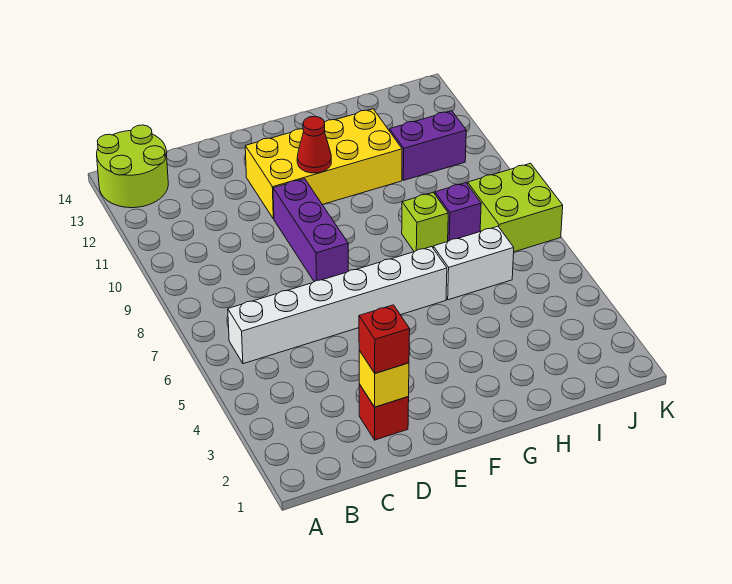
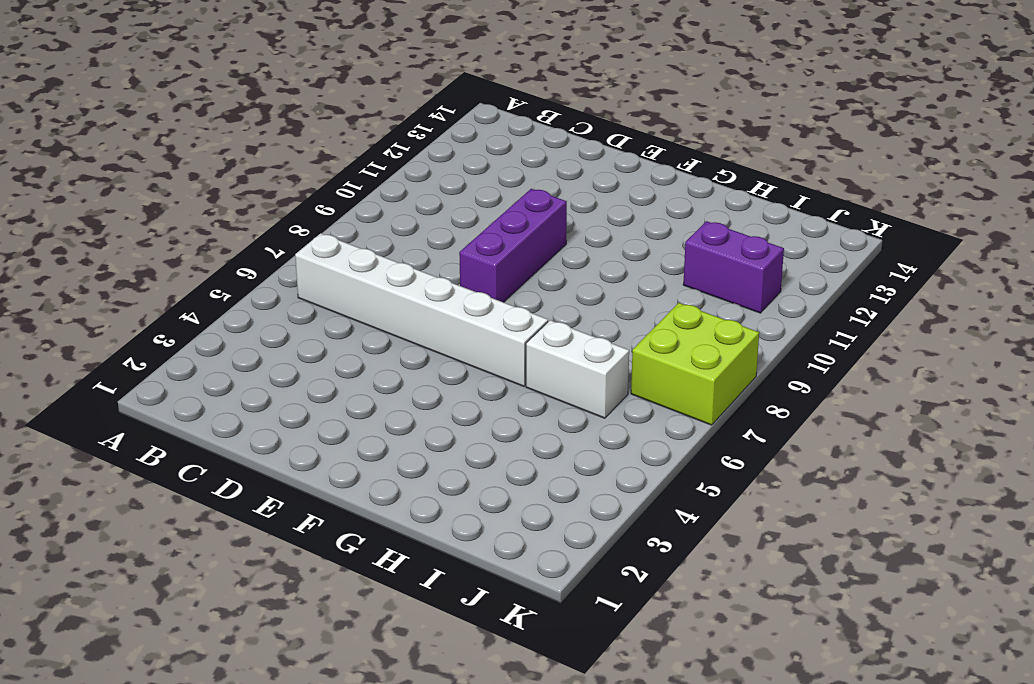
none -> lime 2x2 round brick [97,125,168,208]
none -> red 1x1 brick [359,384,409,440]
none -> yellow 2x4 brick [245,109,402,219]

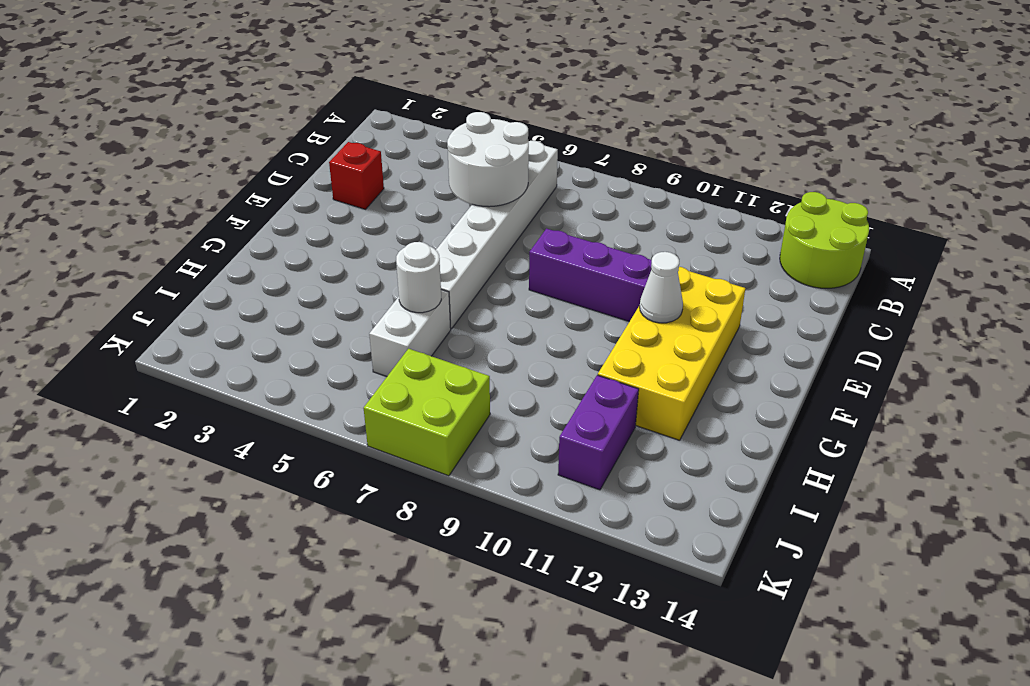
white 2x2 round brick [447,112,529,207] -> none
white 1x1 cone [640,252,683,323] -> red 1x1 cone [297,116,331,173]
white 1x1 round brick [396,242,441,313] -> none
none -> lime 1x1 brick [402,192,448,252]
none -> purple 1x1 brick [435,183,481,241]
none -> yellow 1x1 brick [359,351,409,407]

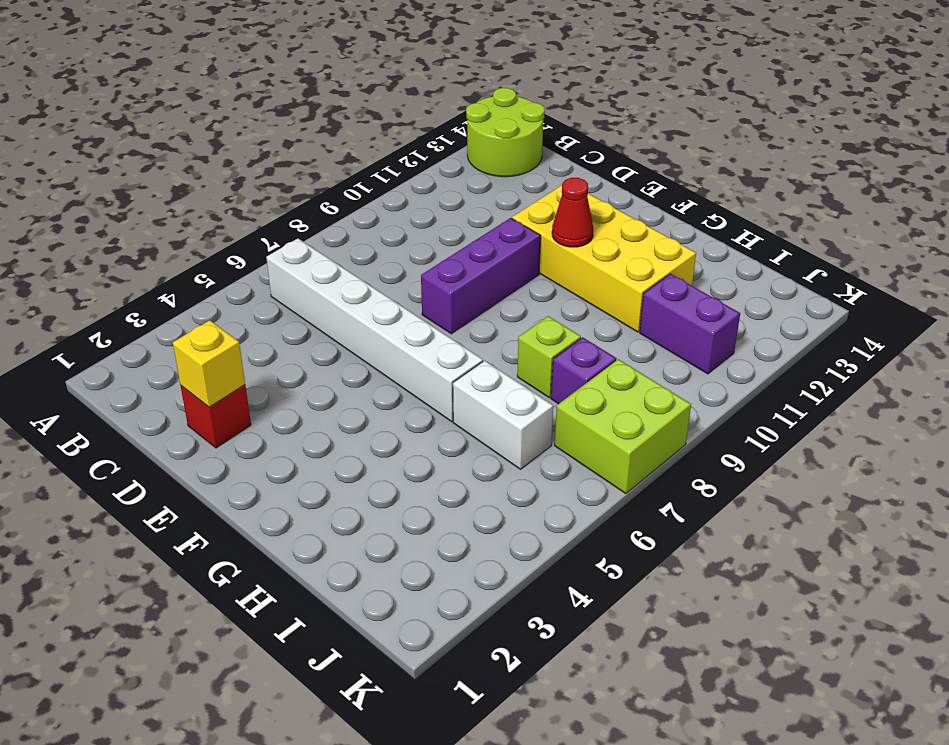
none -> red 1x1 brick [359,305,410,373]

